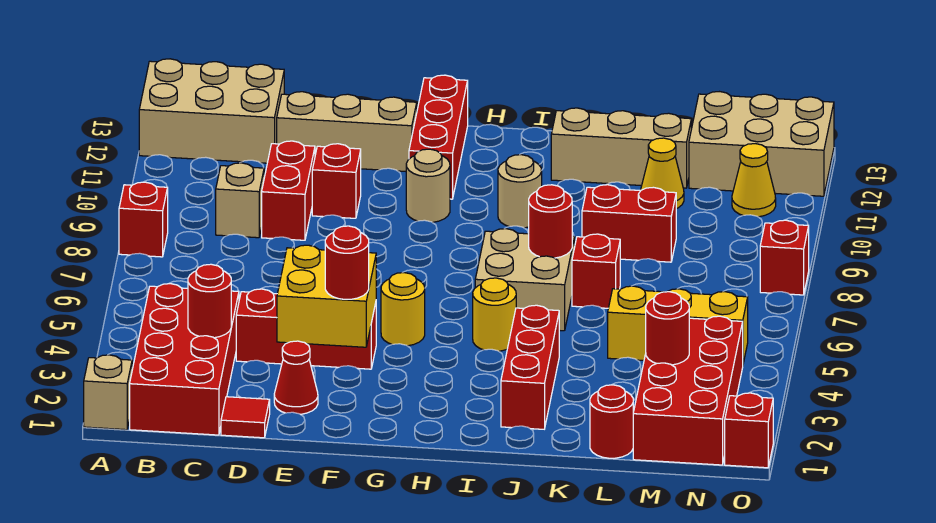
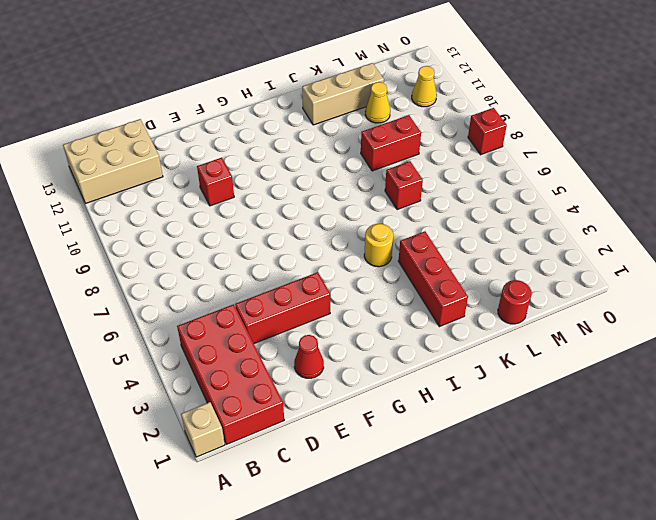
none -> red 1x1 brick [119,182,168,257]
none -> tan 1x1 brick [216,163,264,238]
none -> red 1x1 tile [221,397,270,438]
none -> red 1x2 brick [262,141,315,240]

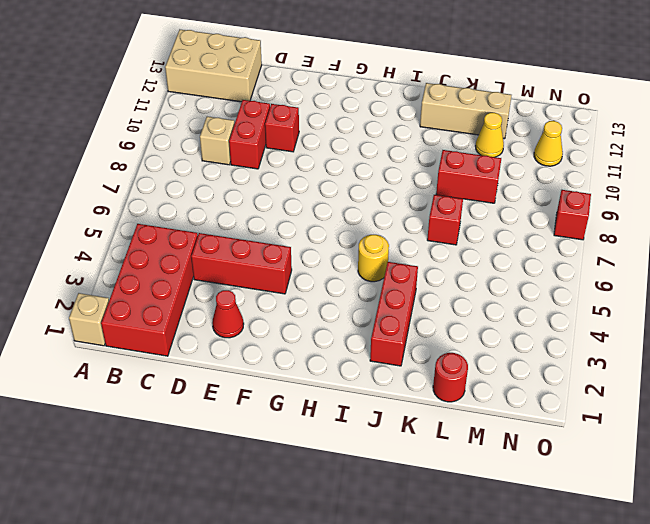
none -> red 1x1 brick [119,182,168,257]
none -> red 1x1 tile [221,397,270,438]
none -> tan 1x3 brick [277,92,417,171]
none -> yellow 1x1 round brick [381,273,425,346]

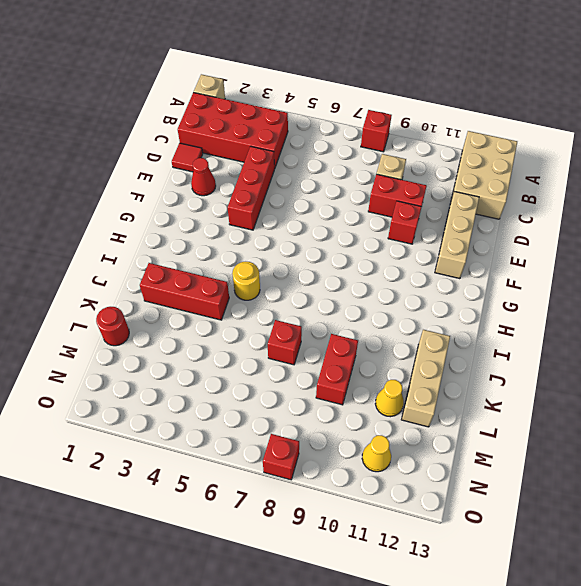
none -> yellow 1x1 round brick [381,273,425,346]
none -> tan 1x1 round brick [406,149,450,222]
none -> red 1x3 brick [409,75,468,199]
none -> tan 2x2 brick [475,229,575,331]

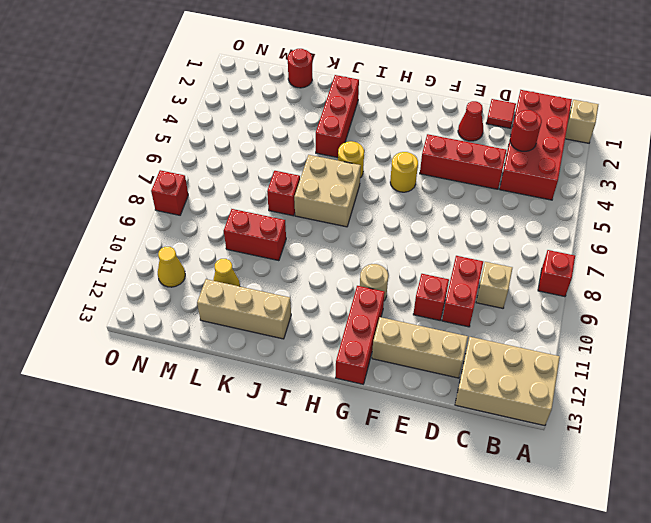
none -> tan 1x1 round brick [498,155,542,228]
none -> yellow 1x3 brick [608,286,748,363]
none -> red 2x4 brick [633,316,743,465]
none -> tan 2x3 brick [689,92,834,196]

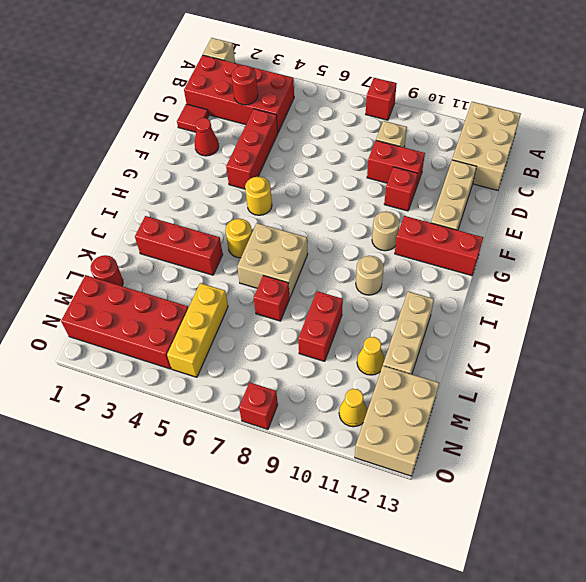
none -> red 1x1 brick [725,393,773,468]
none -> yellow 2x2 brick [277,245,376,347]
none -> red 1x1 round brick [528,185,572,258]
none -> red 1x1 round brick [646,292,689,365]

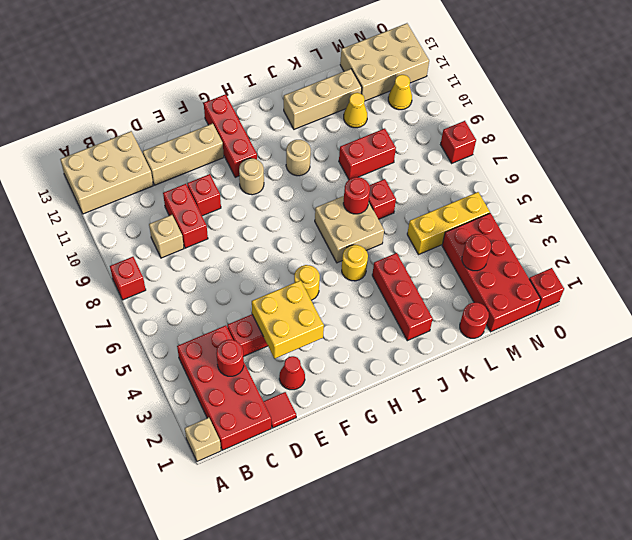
none -> red 1x1 round brick [325,226,369,299]

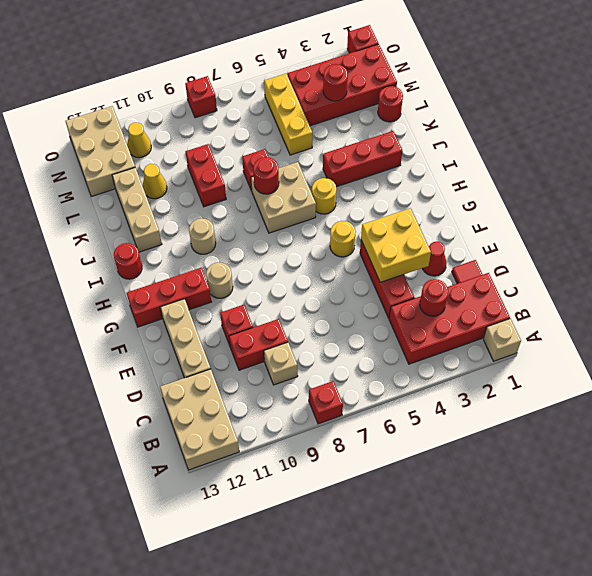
red 1x1 round brick [114,243,142,279] -> red 1x1 round brick moved to [325,226,369,299]

